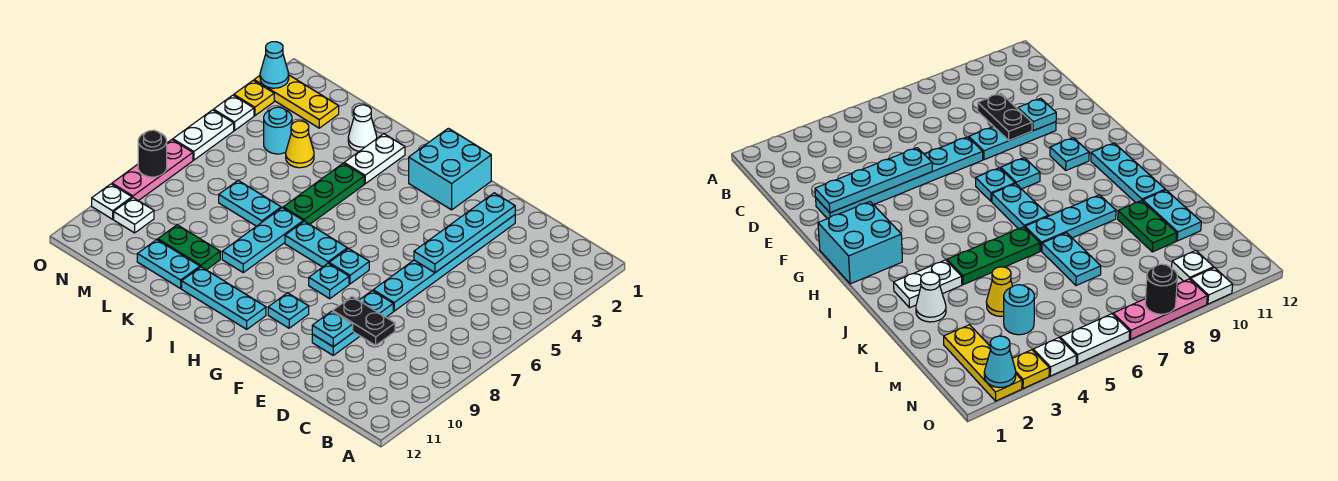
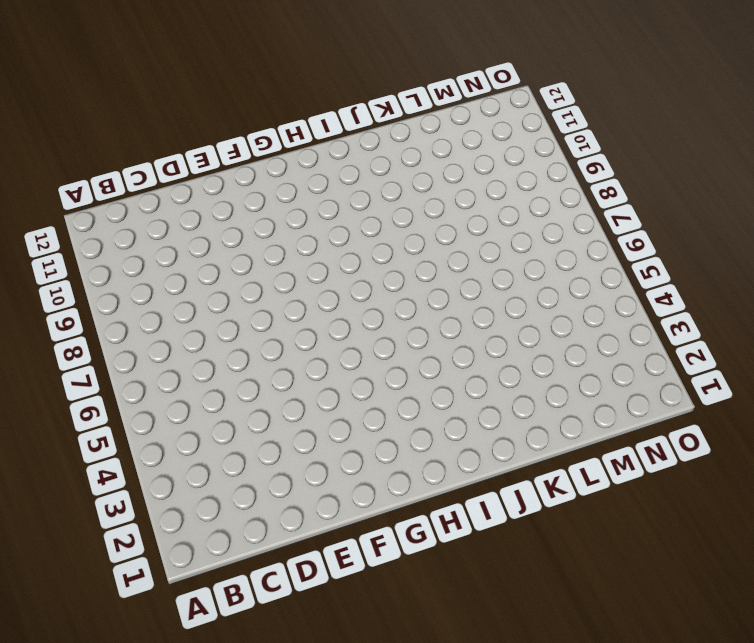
none -> cyan 1x6 plate [373,215,515,311]
none -> cyan 1x3 plate [312,291,393,355]
none -> cyan 2x2 brick [409,128,491,210]

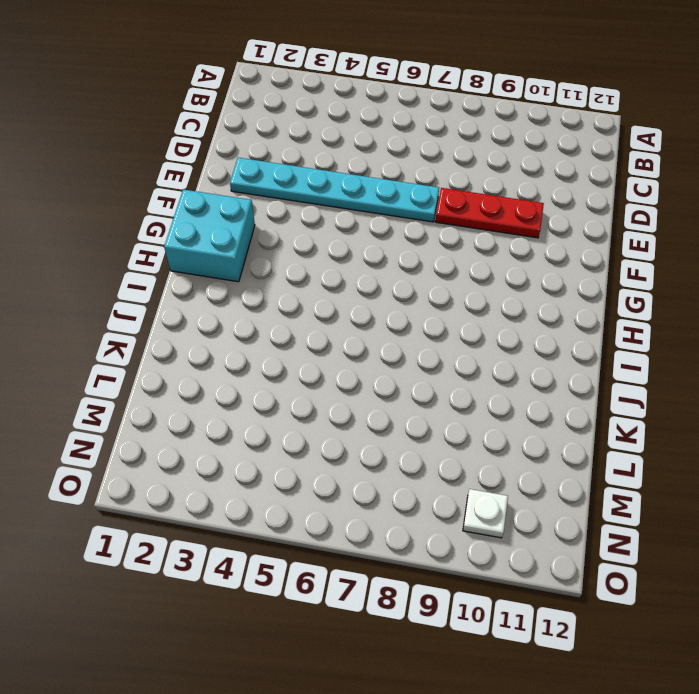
red 1x3 plate [435,188,544,238] -> cyan 1x3 plate [312,291,393,355]
none -> cyan 1x1 plate [329,249,369,284]
none -> cyan 1x1 plate [309,263,349,299]
none -> cyan 1x1 plate [268,293,309,328]

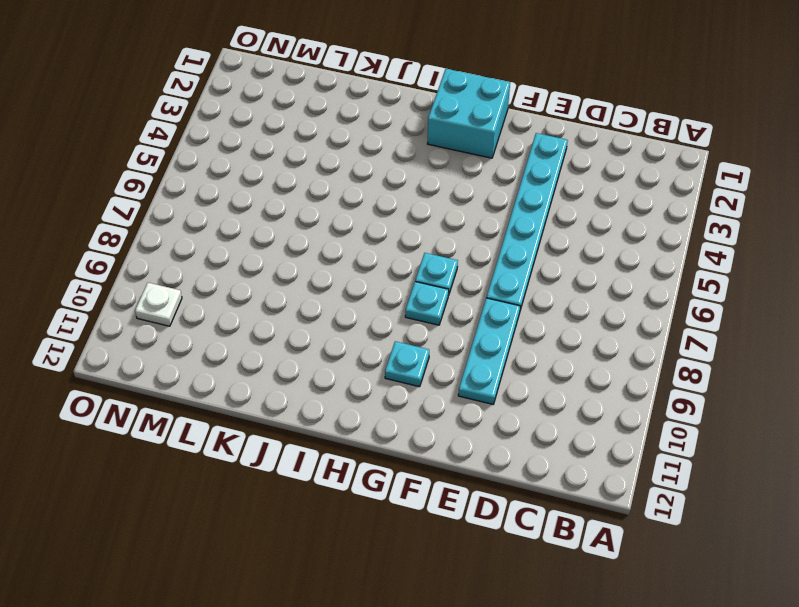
none -> cyan 1x2 plate [285,221,347,267]
none -> cyan 1x3 plate [182,267,266,329]
none -> white 1x2 plate [344,134,405,184]

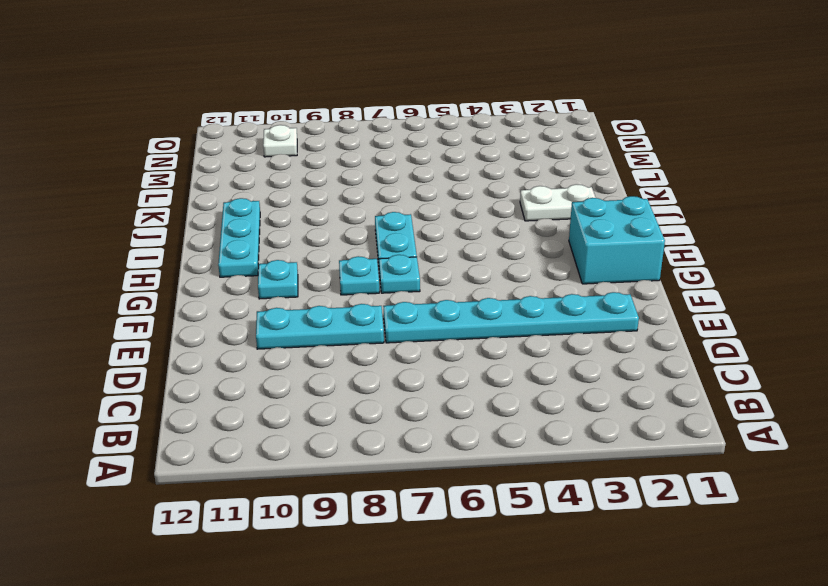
none -> green 1x3 plate [283,163,364,224]
none -> cyan 1x3 plate [222,208,303,272]
none -> white 1x1 cone [348,105,377,151]

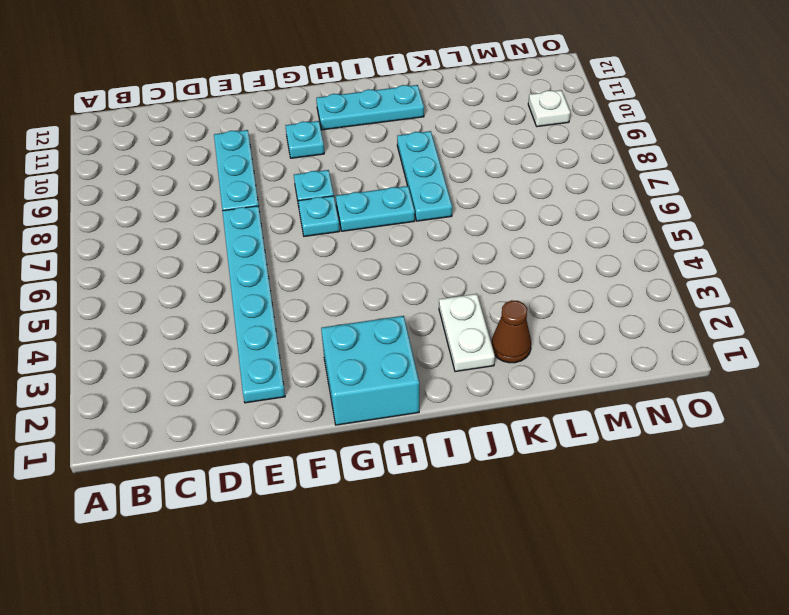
brown 1x1 cone [491,300,531,363] -> white 1x1 cone [348,105,377,151]
none -> green 1x3 plate [283,163,364,224]
none -> cyan 1x2 plate [219,181,281,226]
none -> green 1x2 plate [158,225,220,270]

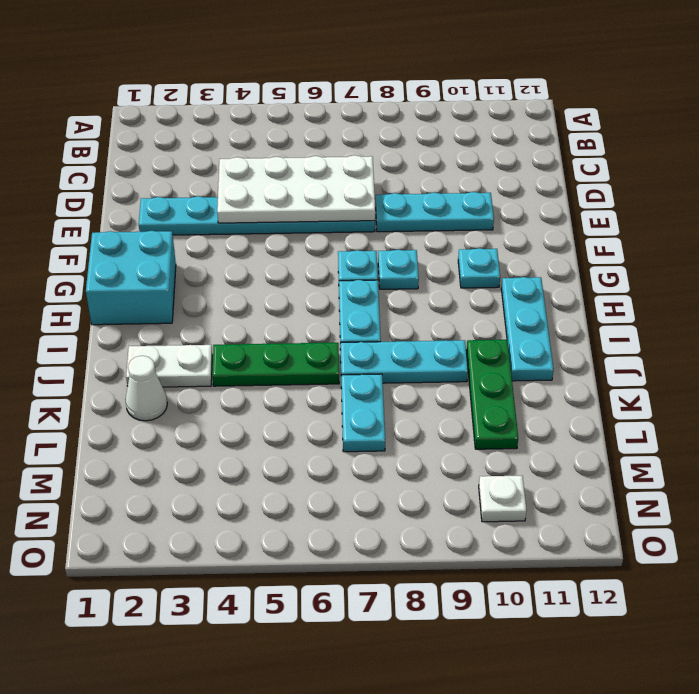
white 2x4 plate [217,155,375,223] -> cyan 1x4 plate [414,193,515,273]
green 1x3 plate [466,340,518,449] -> green 1x2 plate [158,225,220,270]
none -> cyan 1x2 plate [137,240,200,289]
none -> yellow 1x1 cone [286,121,314,168]
none -> yellow 1x3 plate [254,75,339,128]

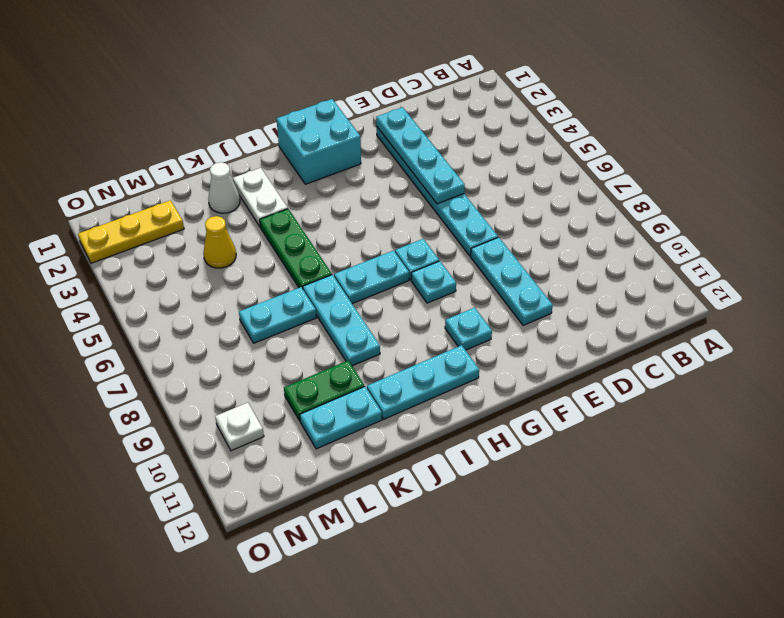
none -> cyan 1x1 round brick [264,107,292,154]
none -> yellow 1x1 plate [234,80,274,116]
none -> white 1x1 plate [214,95,254,131]

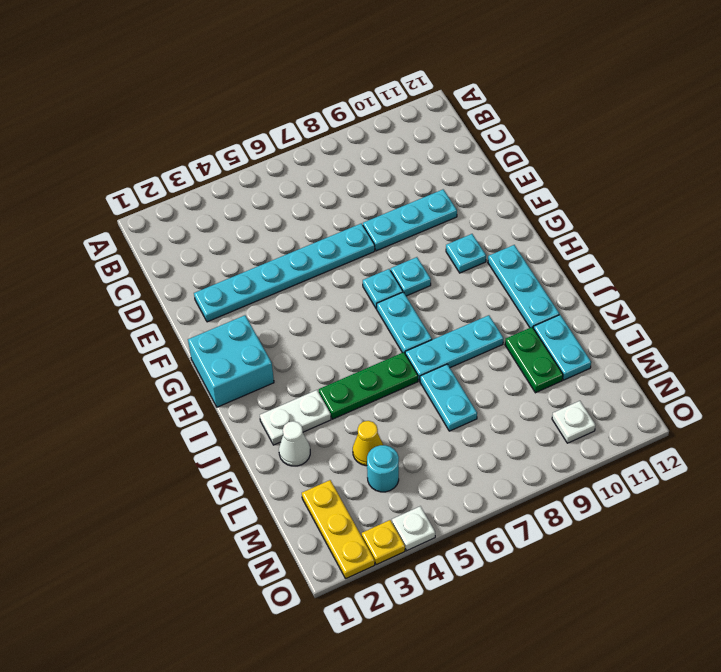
none -> white 1x2 plate [173,110,234,160]
none -> pink 1x3 plate [112,140,193,201]
none -> white 1x1 plate [92,184,132,219]

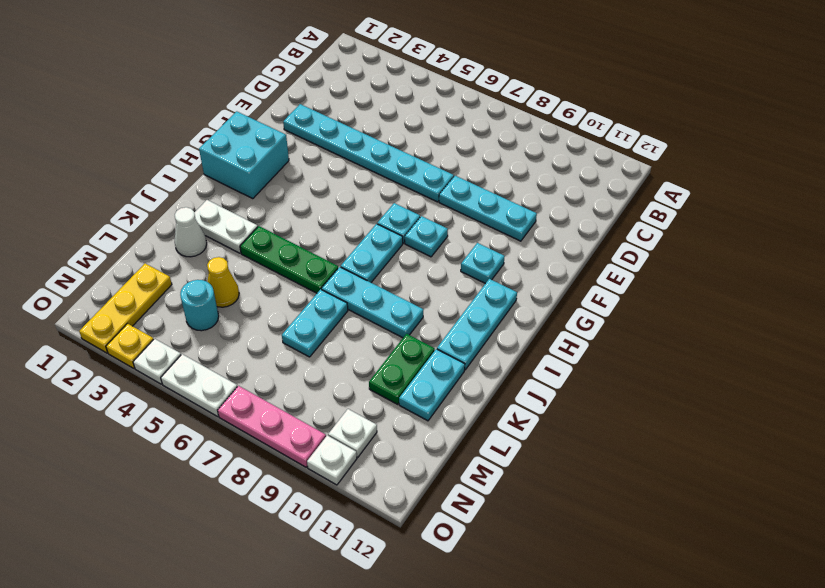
none -> black 1x2 plate [333,297,395,345]
none -> cyan 1x4 plate [414,193,515,273]
none -> cyan 1x1 plate [312,311,353,347]

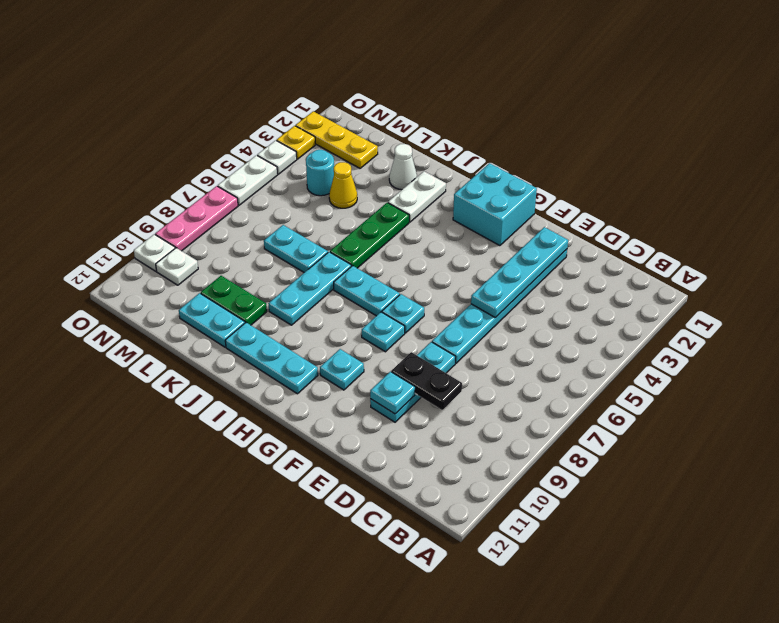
none -> cyan 1x1 cone [260,42,289,88]
none -> black 1x1 round brick [138,130,167,177]

